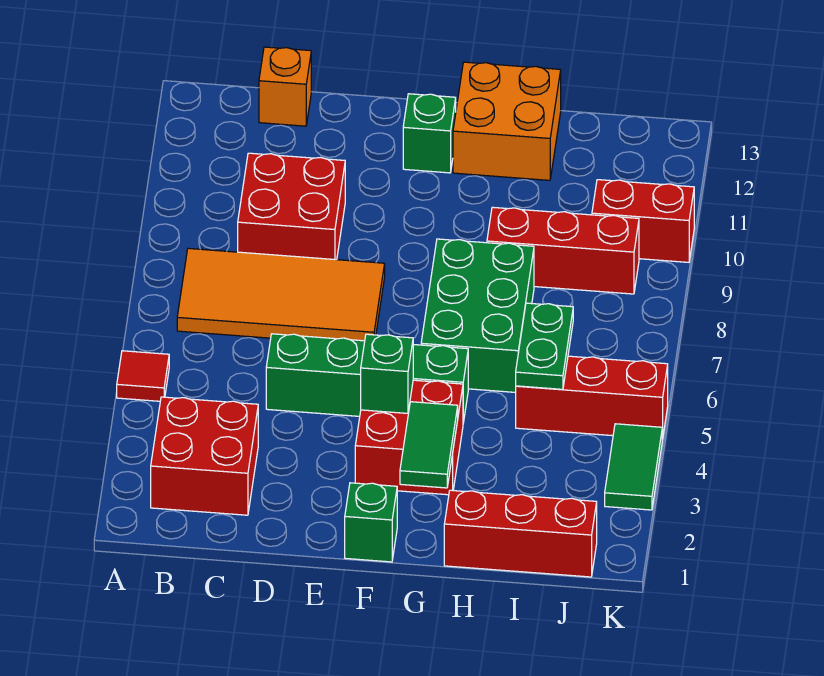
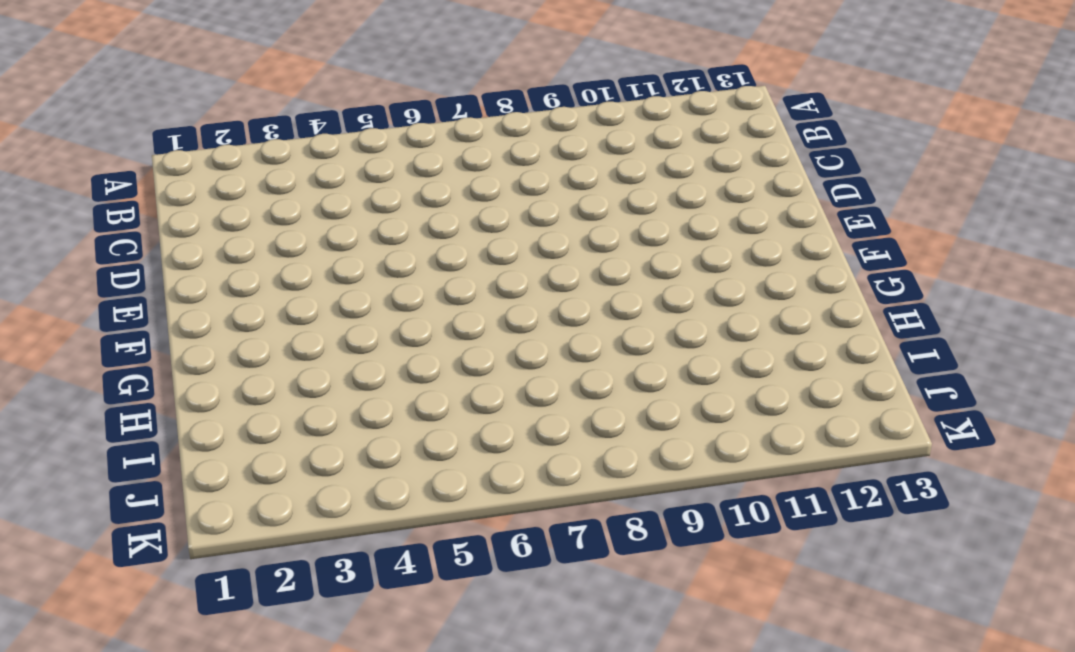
none -> red 1x1 tile [117,351,169,401]
none -> red 2x2 brick [151,397,258,515]
none -> orange 2x4 tile [177,248,385,341]

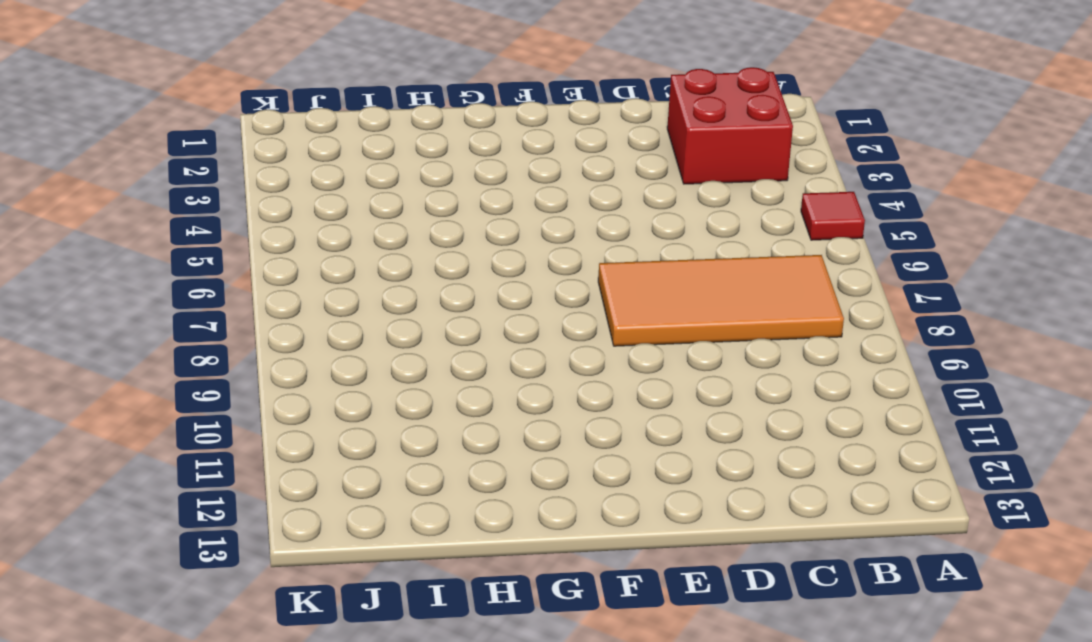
none -> red 2x2 brick [238,153,345,260]
none -> orange 1x1 brick [259,47,311,126]
none -> green 1x4 brick [266,334,468,423]

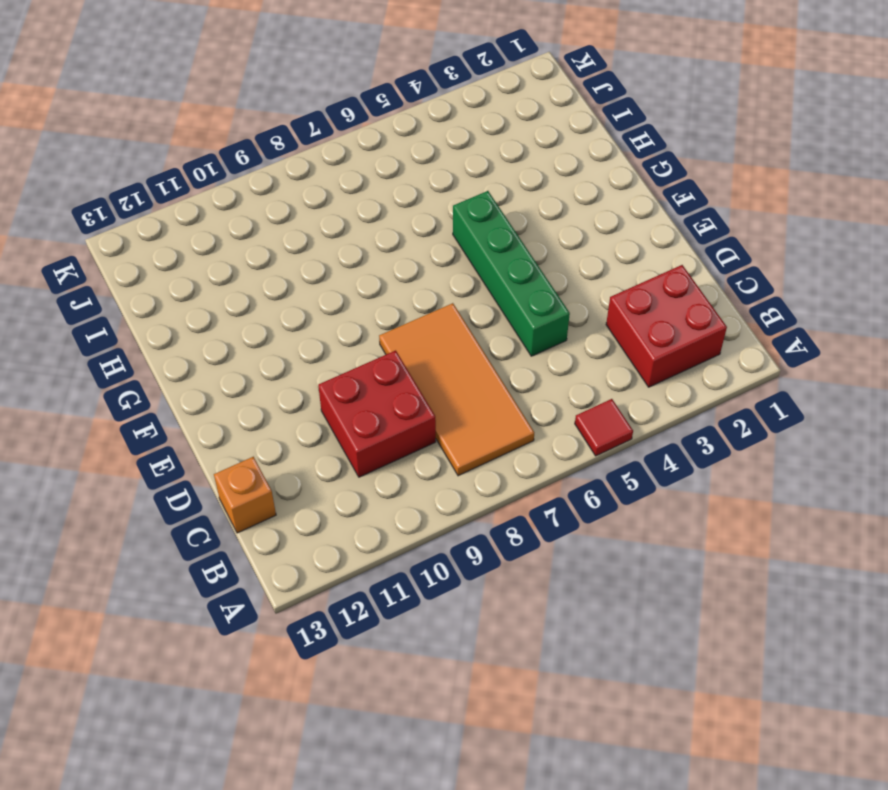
none -> green 1x1 brick [345,483,397,562]
none -> red 2x2 brick [355,380,463,495]
none -> green 1x1 brick [403,94,456,173]

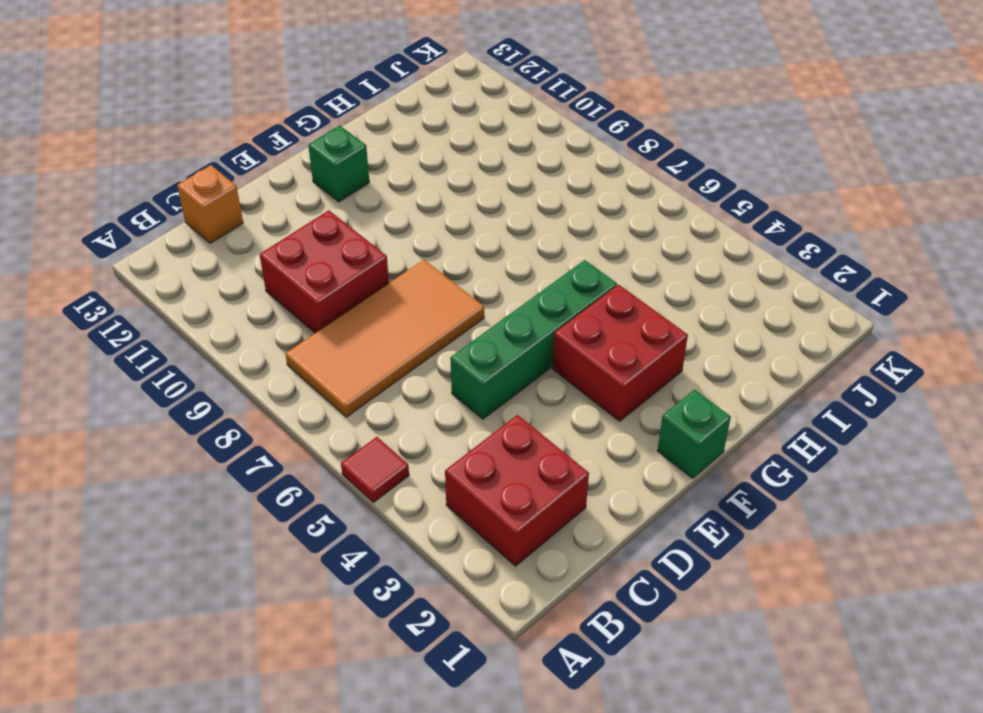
none -> green 2x3 brick [421,239,534,392]
none -> orange 2x2 brick [453,62,561,180]
none -> red 1x3 brick [444,490,597,577]

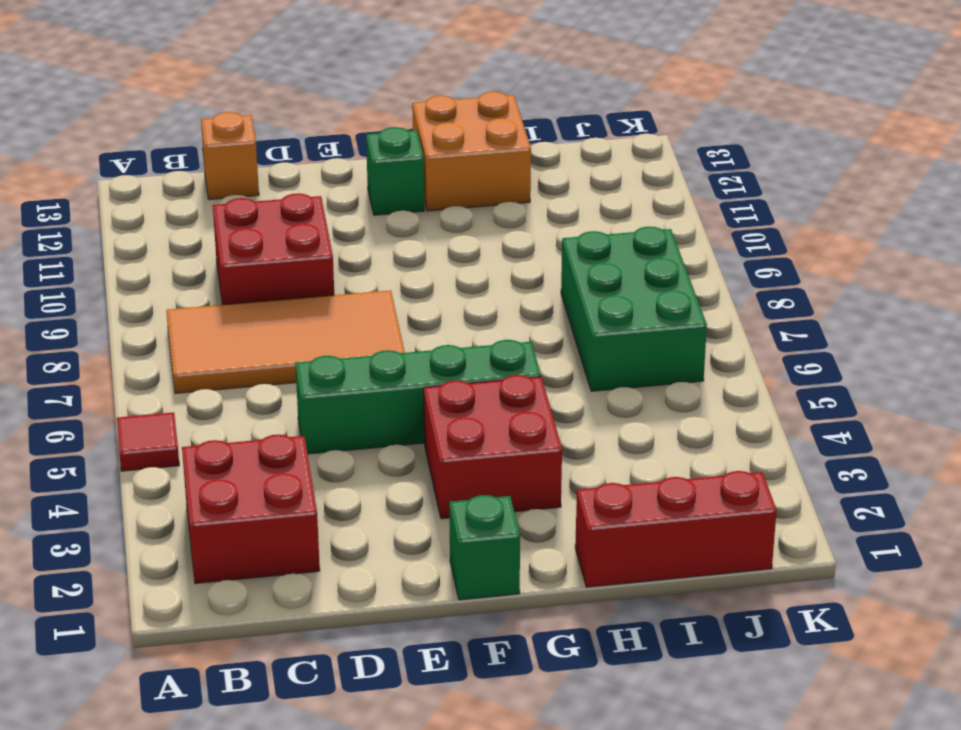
green 2x3 brick [561,227,707,391] -> green 2x3 brick moved to [421,239,534,392]
none -> red 1x3 brick [487,207,639,294]
none -> red 1x3 brick [516,356,668,439]
none -> red 1x2 brick [592,180,694,262]

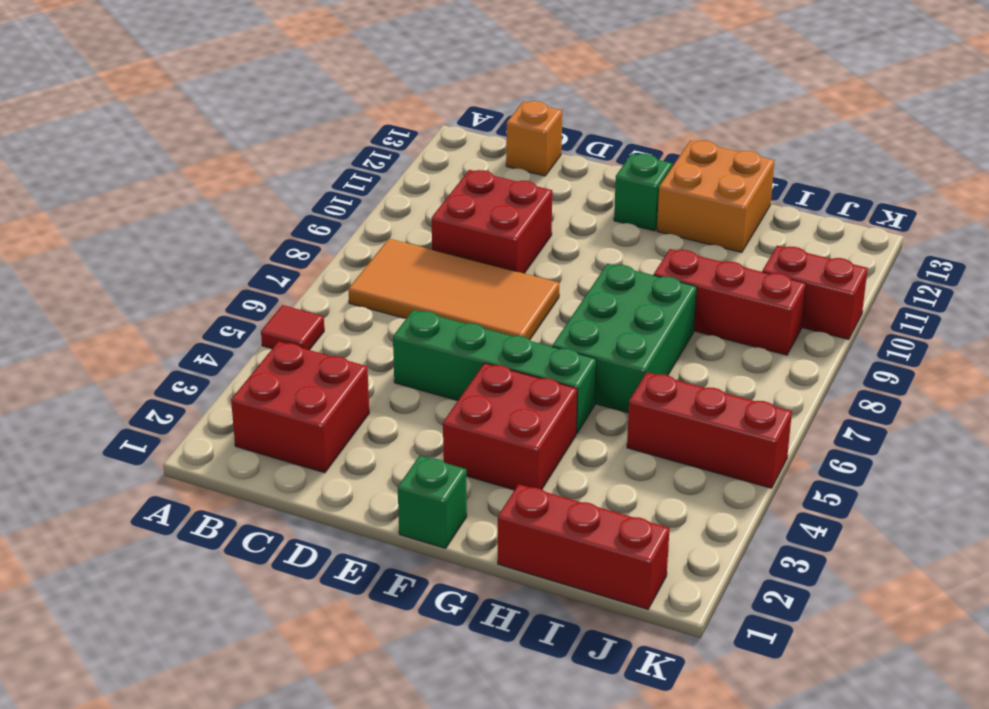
none -> green 1x2 tile [605,424,662,510]
none -> green 1x1 brick [361,334,413,413]
none -> green 1x2 tile [400,402,458,488]

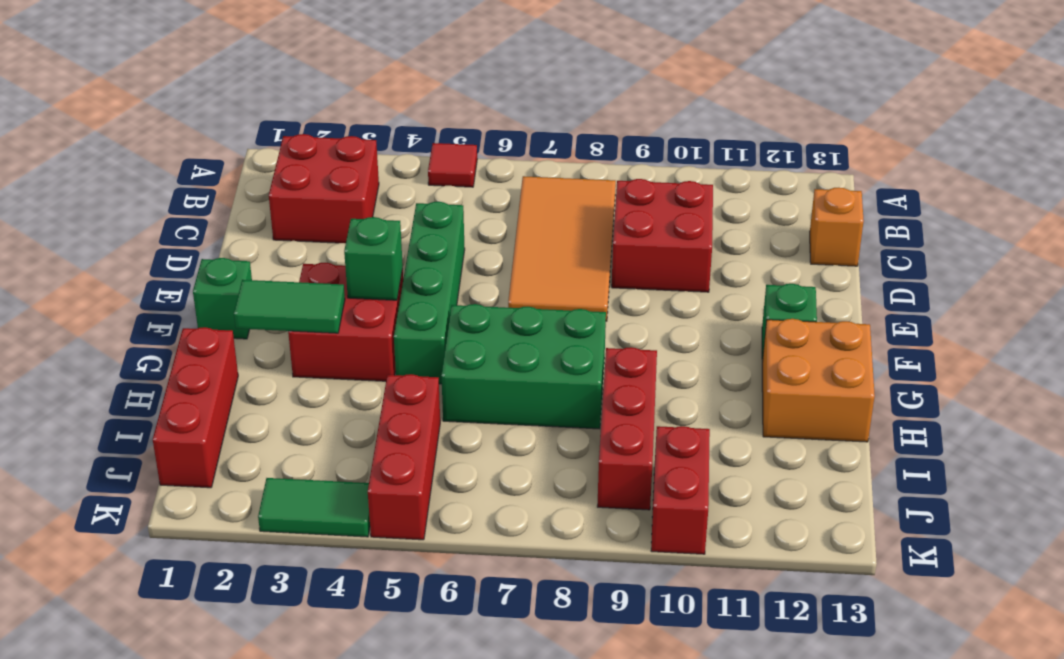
none -> green 1x2 plate [516,303,573,389]

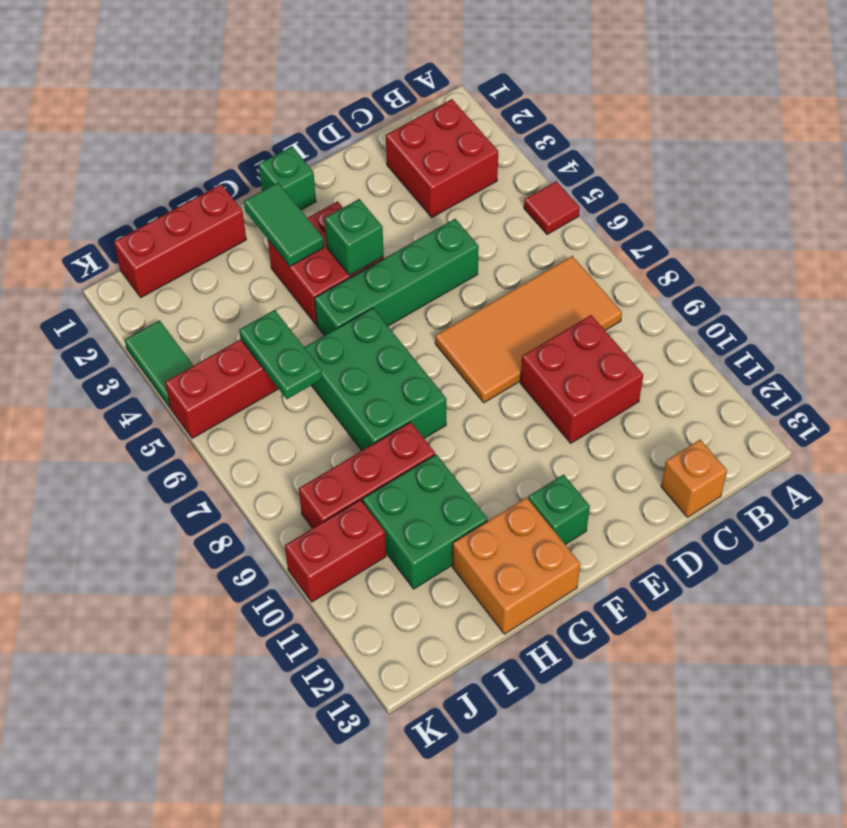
green 2x2 brick [362,454,488,589] -> none

